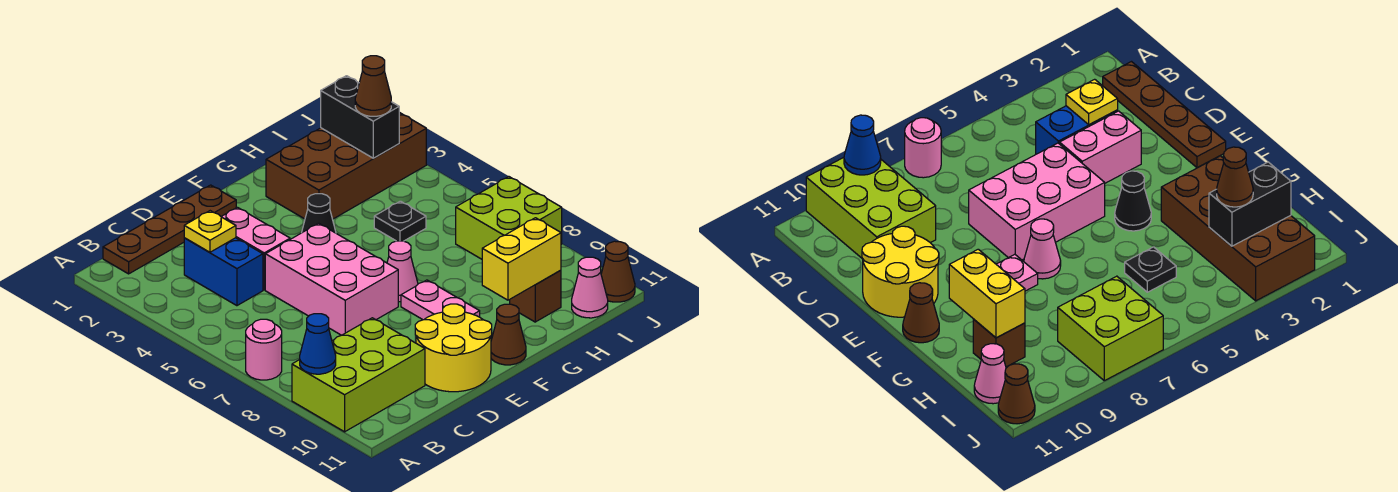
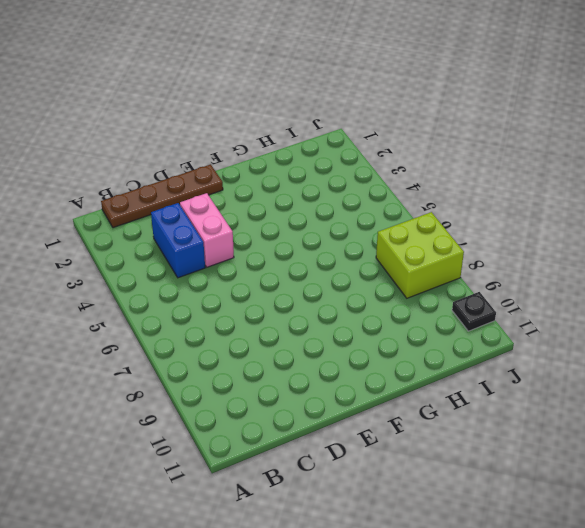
black 1x1 plate [452,292,496,331] -> black 1x1 plate moved to [374,201,426,241]
none -> pink 1x1 round brick [246,319,282,380]
none -> lime 2x3 brick [292,318,425,432]
none -> pink 2x3 brick [265,223,398,335]

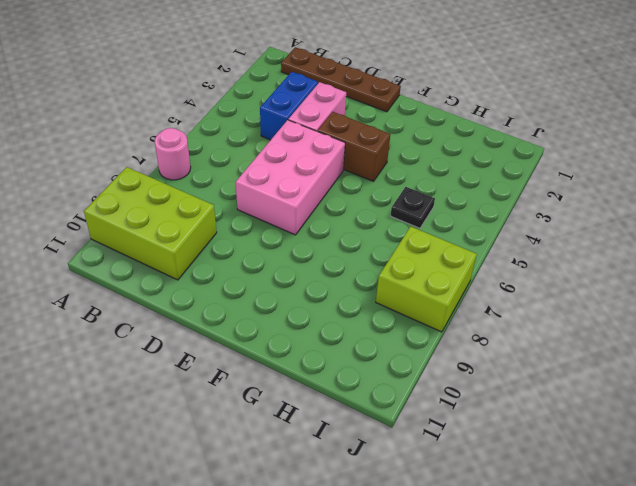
brown 1x2 brick [318,112,390,181] -> black 1x1 cone [302,194,336,233]
none -> yellow 2x2 round brick [415,304,492,392]
none -> pink 1x1 cone [387,241,418,302]
none -> pink 1x2 plate [401,280,480,320]

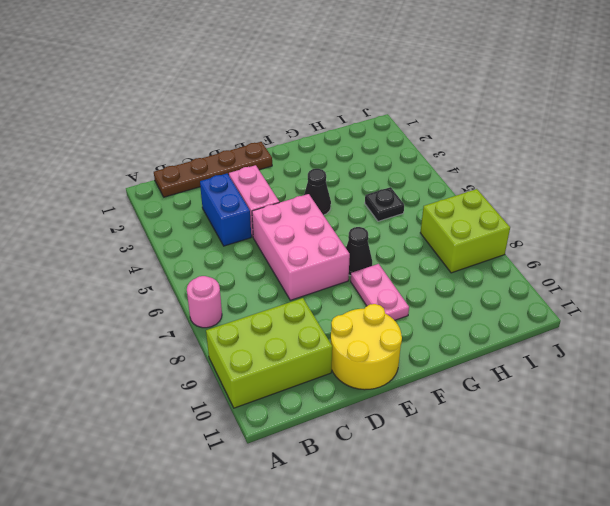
black 1x1 cone [346,227,372,276] -> pink 1x1 cone [387,241,418,302]
none -> brown 1x1 cone [491,304,526,365]
none -> brown 2x4 brick [266,112,426,219]
none -> brown 1x1 brick [510,270,561,322]

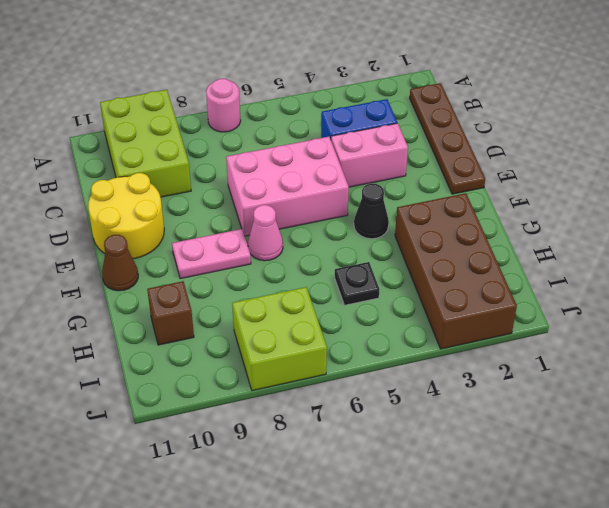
none -> pink 1x1 cone [572,257,608,318]
none -> brown 1x1 cone [601,241,635,302]
none -> blue 1x1 cone [300,314,336,374]

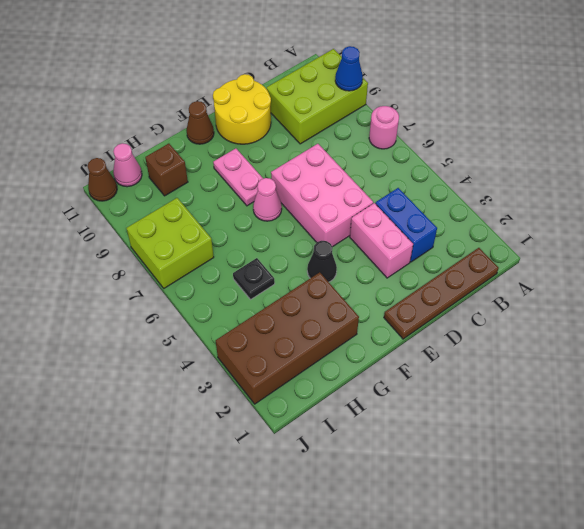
none -> yellow 1x1 plate [184,211,236,252]
none -> yellow 1x2 brick [482,218,561,300]
none -> black 1x2 brick [321,76,399,158]

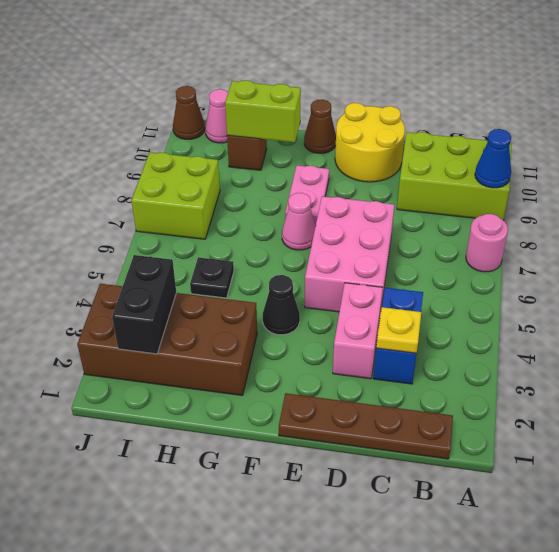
lime 1x2 brick [225,80,301,142] -> yellow 1x2 brick [482,218,561,300]
none -> brown 1x1 cone [355,56,391,116]

